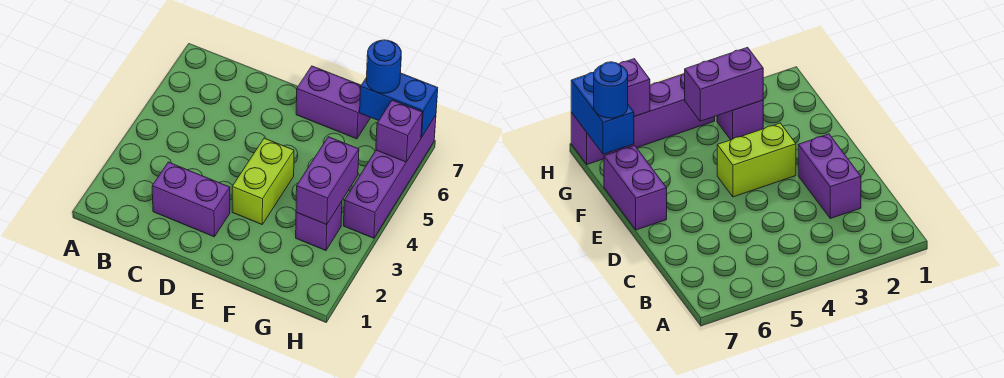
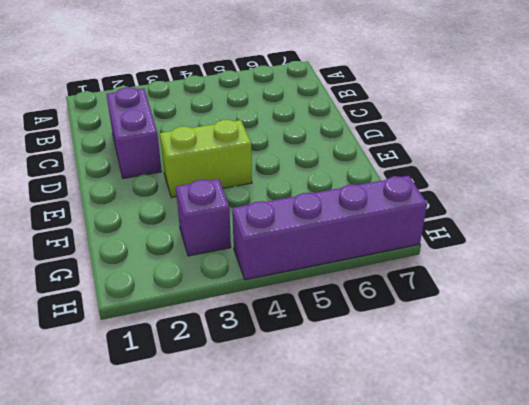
none -> purple 1x2 brick [296,66,371,139]
none -> purple 1x2 brick [296,137,359,225]

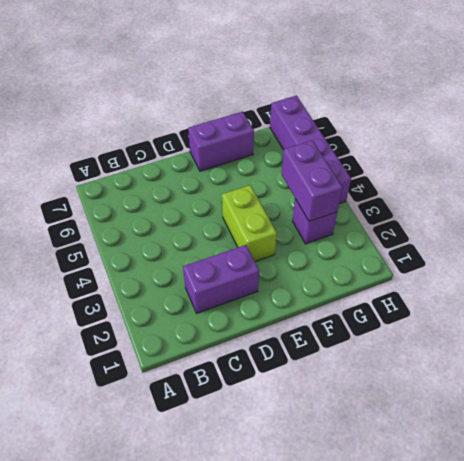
none -> blue 1x2 brick [360,73,438,137]
none -> purple 1x1 brick [376,100,423,162]

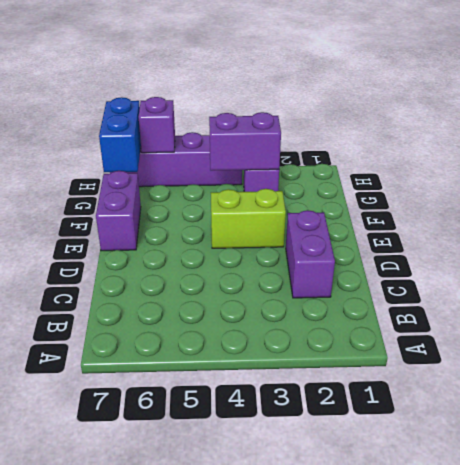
none -> blue 1x1 round brick [367,40,401,93]

